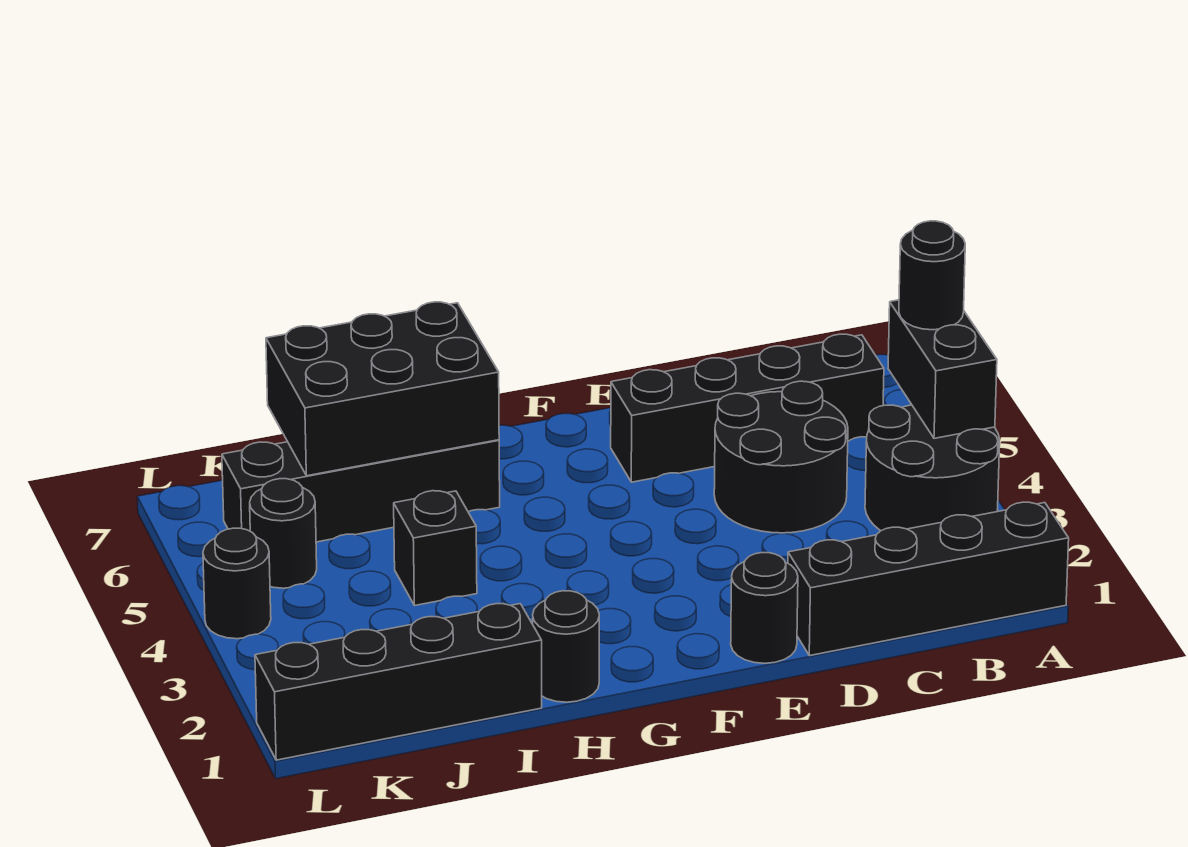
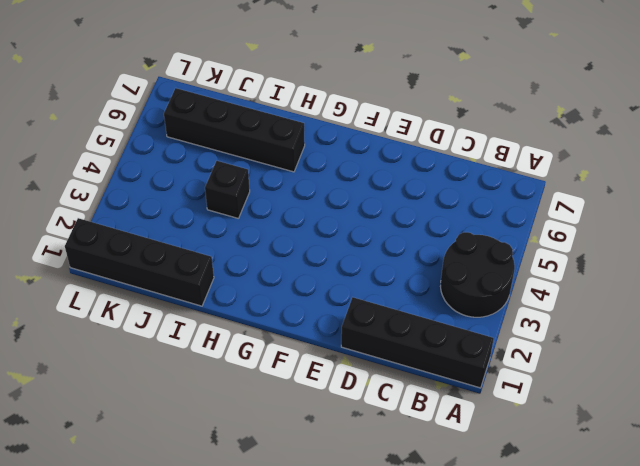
none -> black 1x4 brick [611,334,884,482]
none -> black 2x2 round brick [714,381,848,533]
none -> black 1x1 round brick [731,553,798,663]

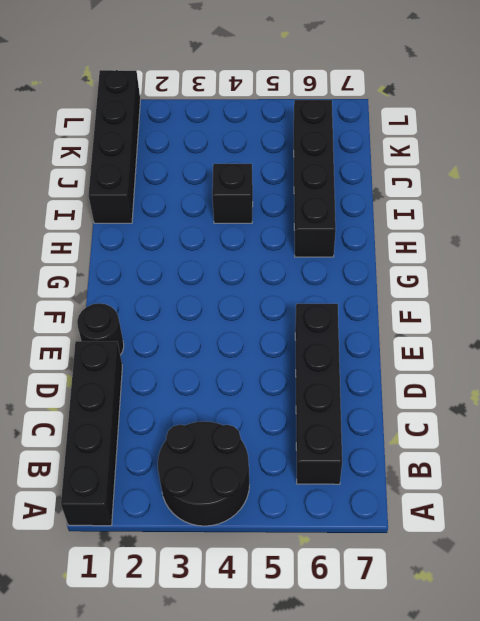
none -> black 2x2 round brick [714,381,848,533]
none -> black 1x1 round brick [532,591,599,702]
none -> black 1x1 round brick [250,479,317,588]

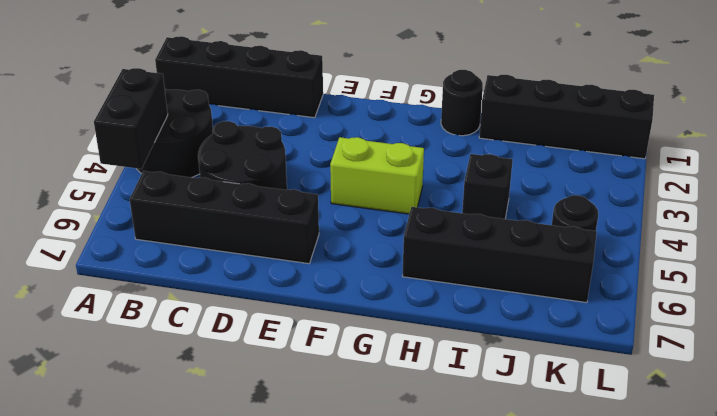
lime 1x2 brick [330,137,424,214] -> none
none -> black 1x1 round brick [731,553,798,663]
none -> black 1x1 round brick [203,528,271,639]
none -> black 2x3 brick [266,302,499,476]

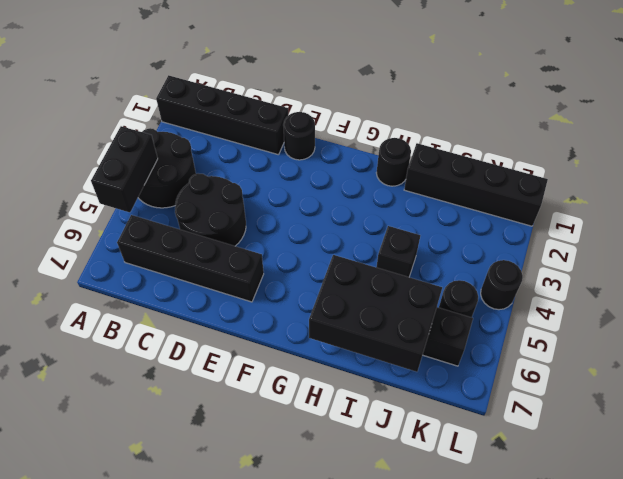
none -> black 1x1 round brick [899,221,965,330]

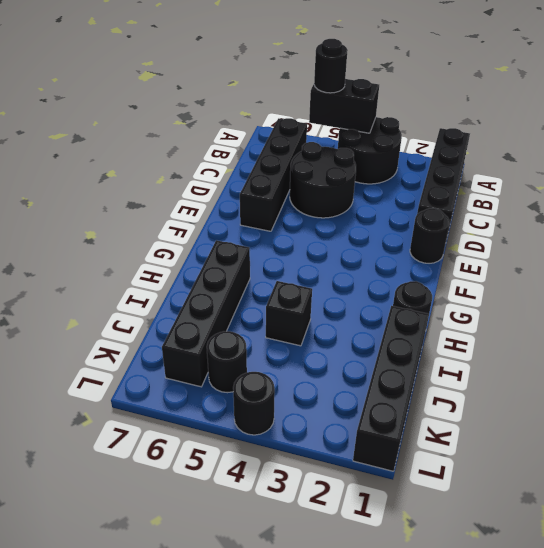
none -> black 2x3 brick [266,302,499,476]

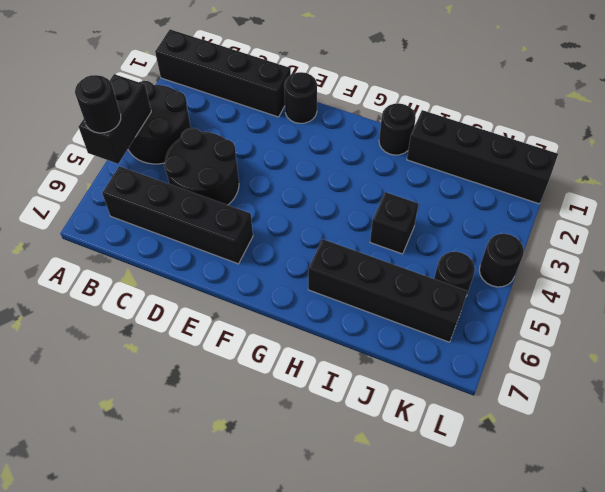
none -> black 2x3 brick [266,302,499,476]

